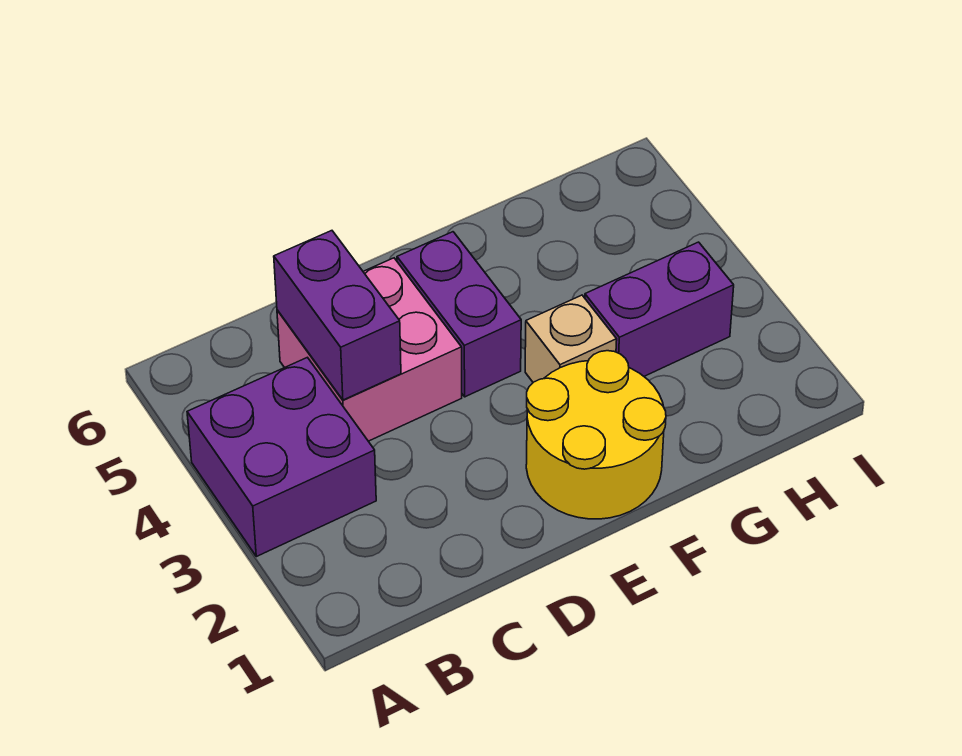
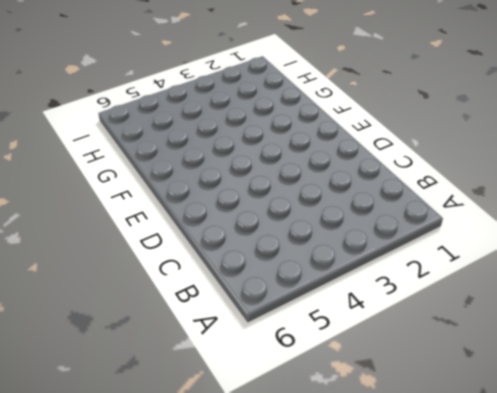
none -> purple 2x2 brick [187,357,376,557]
none -> pink 2x2 brick [277,258,462,441]

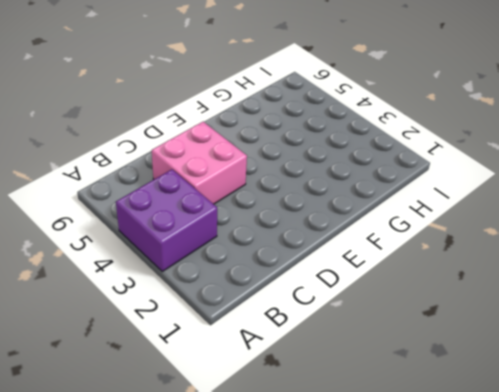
none -> yellow 2x2 round brick [526,351,666,519]
none -> purple 1x2 brick [397,232,521,397]

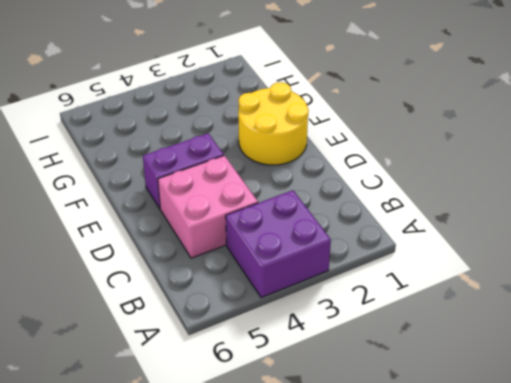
none -> tan 1x1 brick [525,295,617,382]
none -> purple 1x2 brick [585,242,734,376]

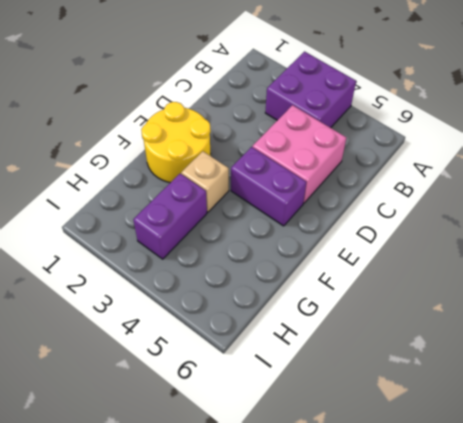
none -> purple 1x2 brick [274,231,401,400]

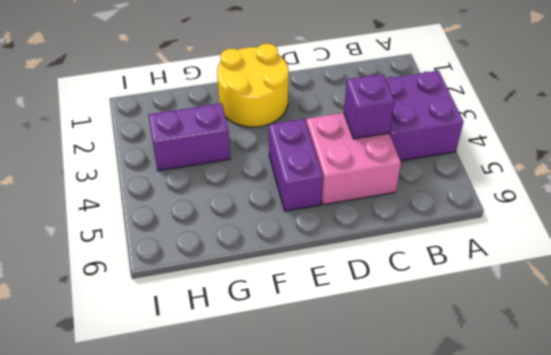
purple 1x1 brick [344,74,394,139] -> purple 1x2 brick [274,231,401,400]
none -> tan 1x1 brick [525,295,617,382]

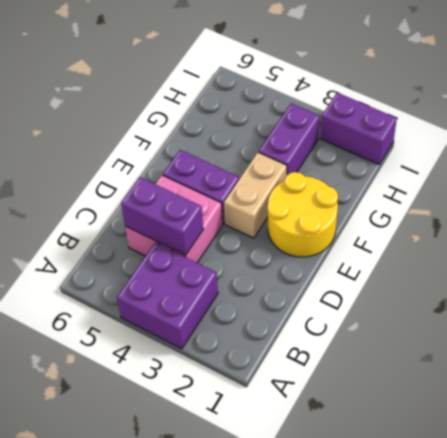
tan 1x2 brick [224,152,287,238] -> tan 1x1 brick [525,295,617,382]
purple 1x2 brick [320,93,397,165] -> none

